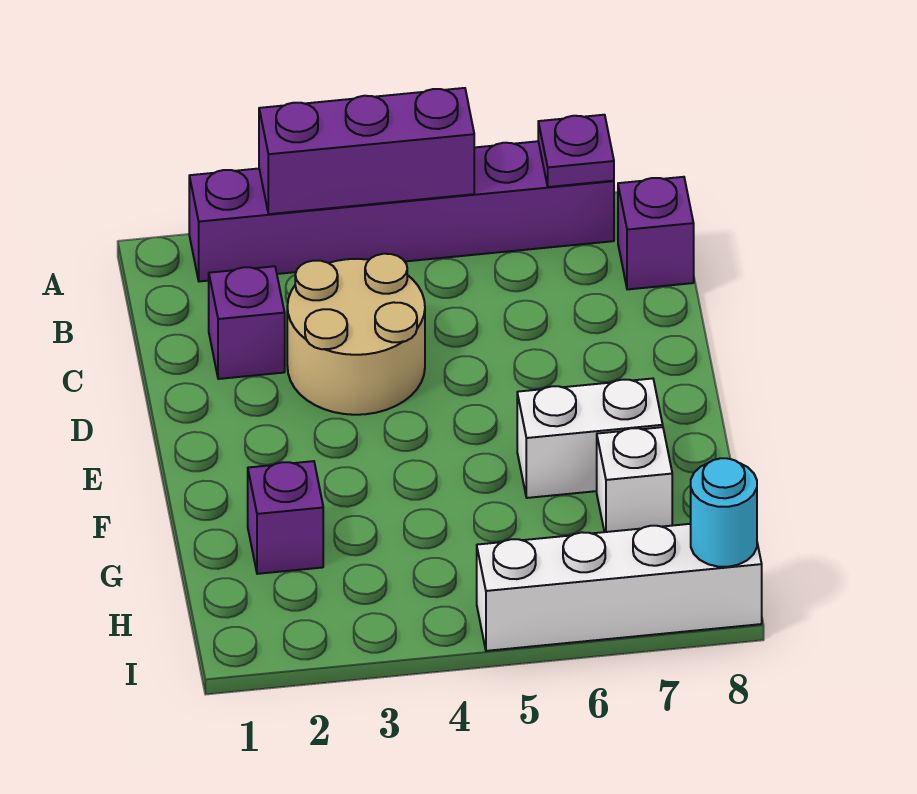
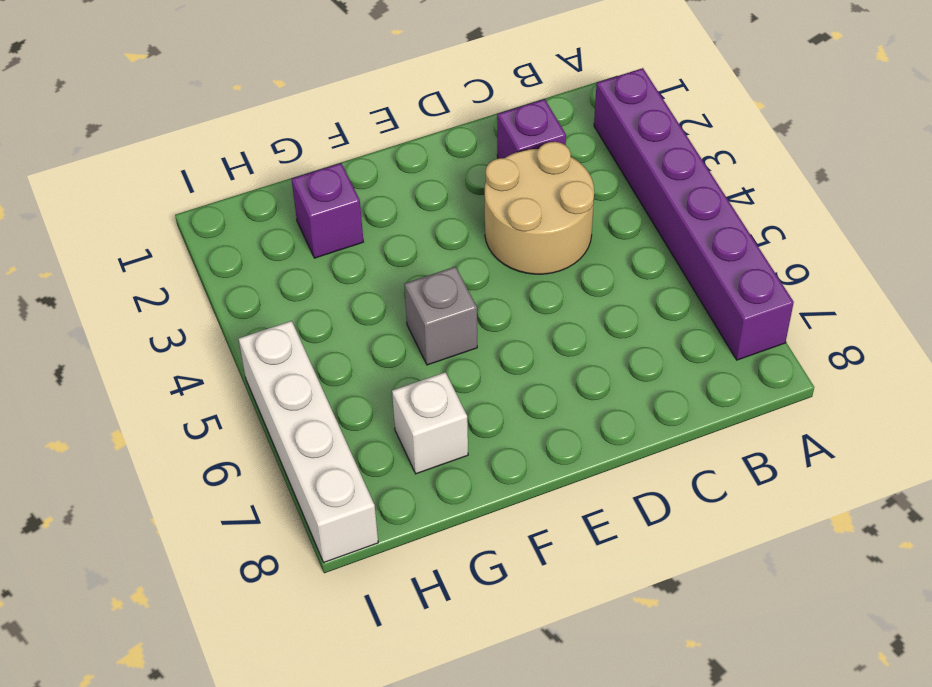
grey 1x1 brick [404,267,477,365] -> none
none -> purple 1x1 brick [618,177,694,289]
none -> white 1x2 brick [517,379,663,498]

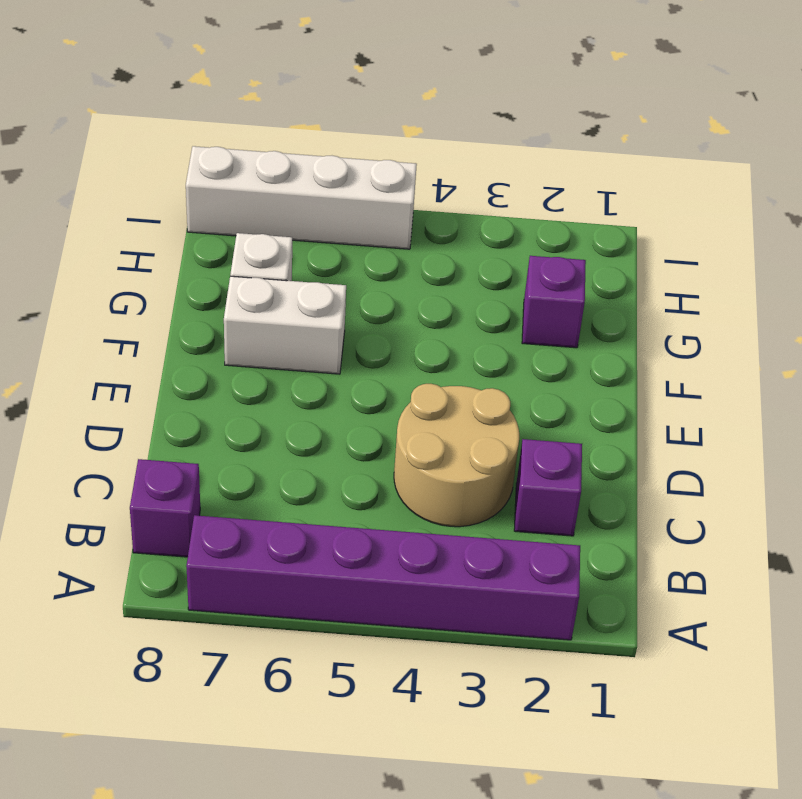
none -> purple 1x3 brick [259,88,474,214]
none -> purple 1x1 plate [538,115,614,187]

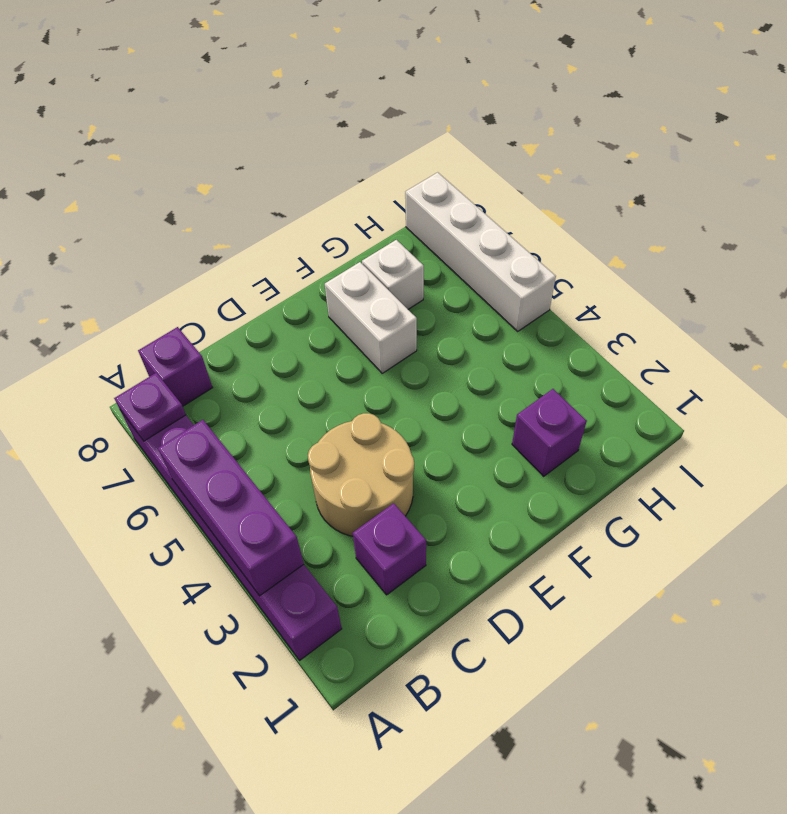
none -> cyan 1x1 round brick [691,458,757,567]

